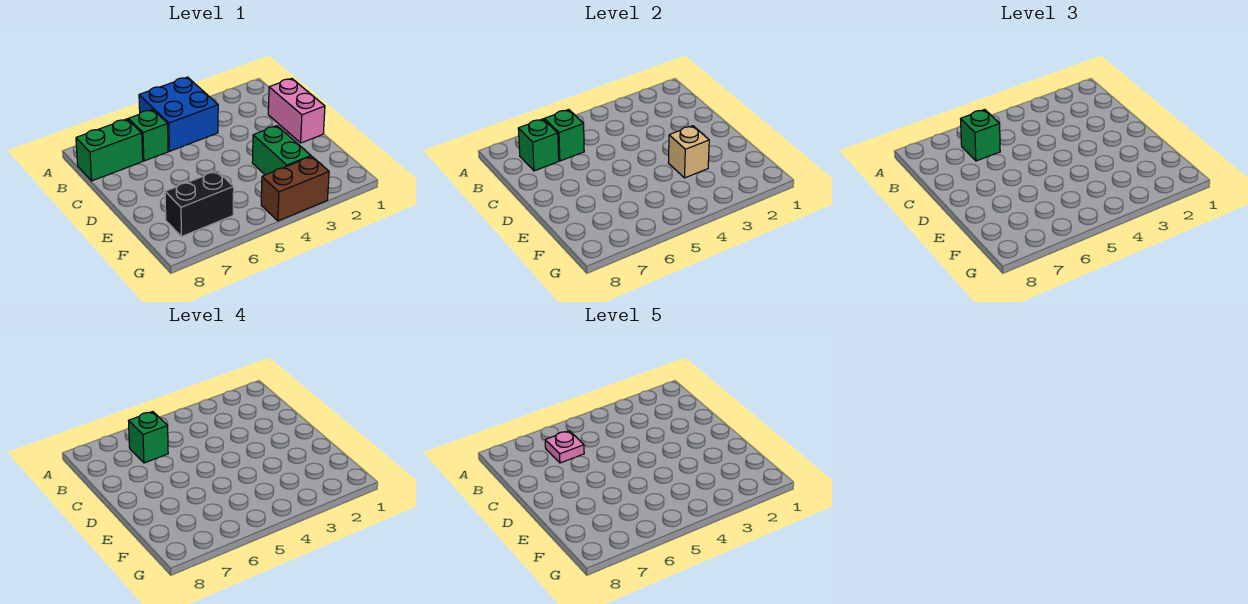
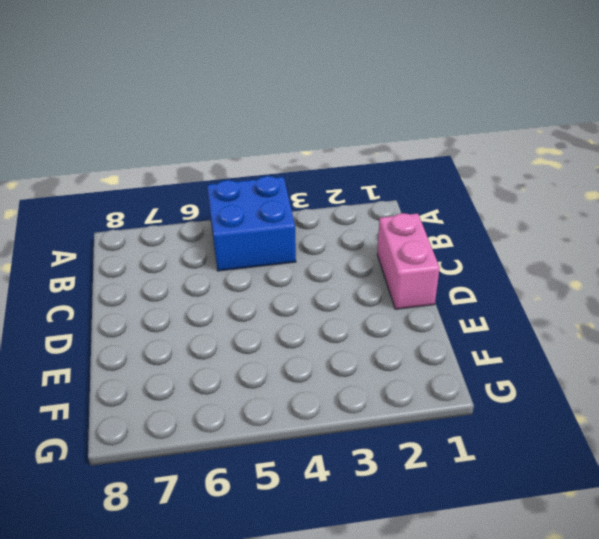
none -> green 1x1 brick [129,110,168,161]
none -> green 1x2 brick [76,119,143,181]
none -> green 1x2 brick [252,126,311,175]

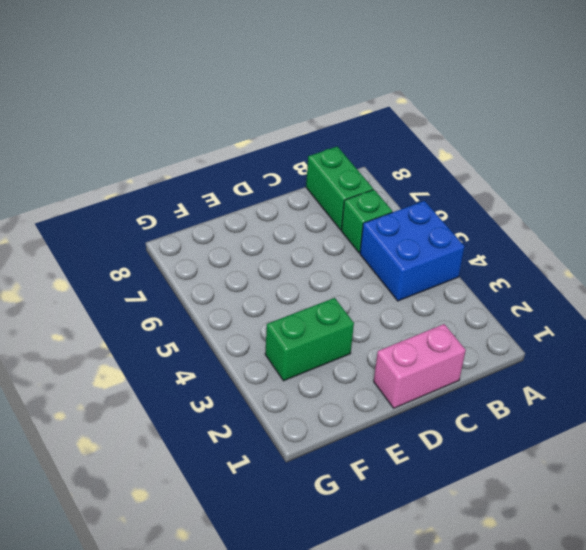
none -> black 1x2 brick [165,171,234,237]
none -> brown 1x2 brick [261,156,329,221]
none -> green 1x1 brick [545,110,584,161]

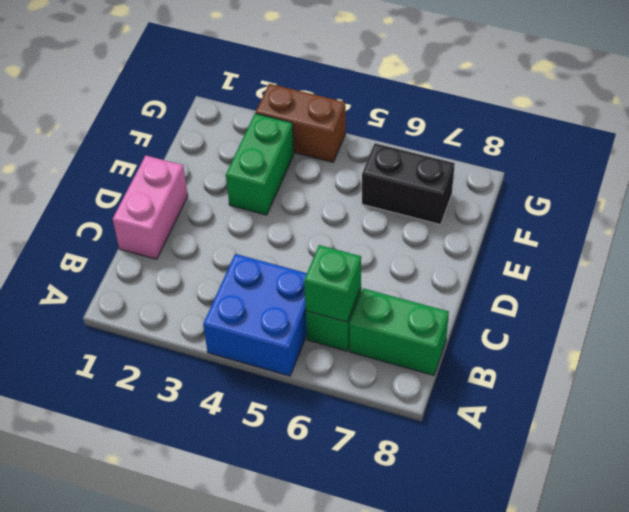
none -> green 1x1 brick [518,119,559,171]
none -> tan 1x1 brick [668,126,709,178]
none -> green 1x1 brick [961,110,1000,161]

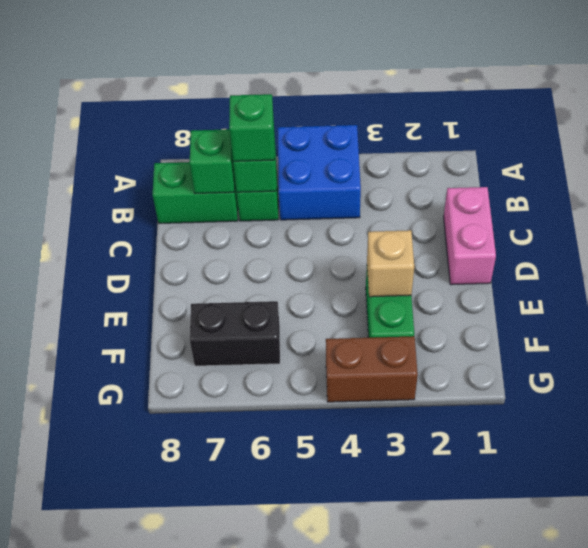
none -> green 1x1 brick [129,412,168,463]
none -> pink 1x1 plate [545,431,584,463]

